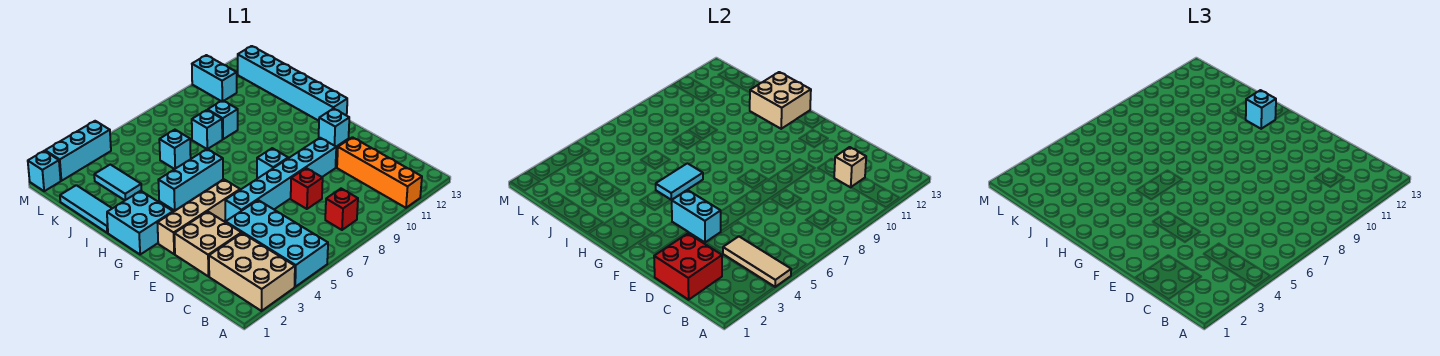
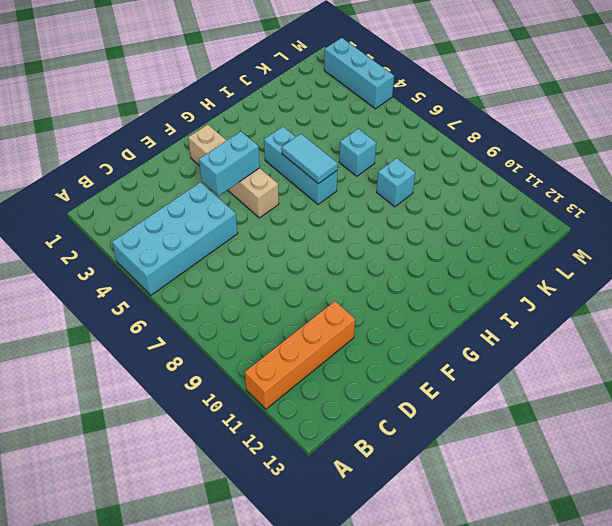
none -> tan 2x3 brick [209,233,295,311]
none -> red 1x1 brick [325,189,358,230]
none -> tan 2x2 brick [174,211,241,276]

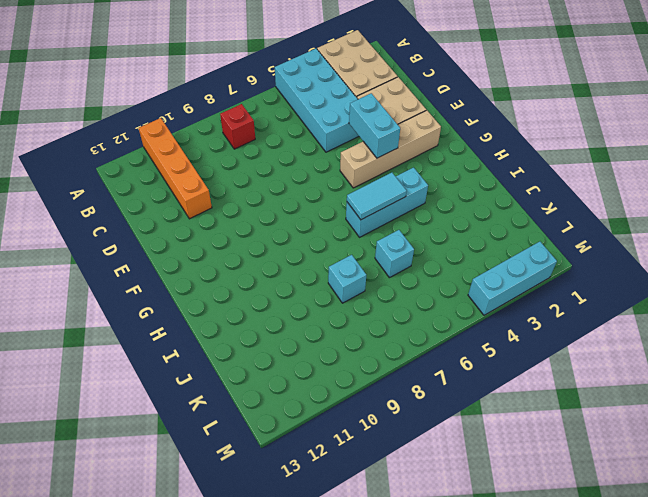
none -> red 1x1 brick [291,168,323,209]
none -> cyan 1x6 brick [225,138,336,221]
none -> cyan 1x1 brick [257,148,288,179]

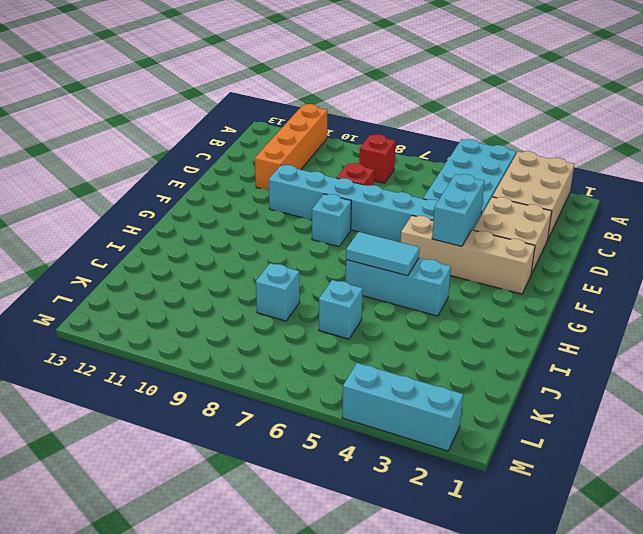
none -> cyan 1x1 brick [319,108,349,147]
none -> cyan 2x2 brick [107,191,173,255]
none -> cyan 1x6 brick [238,46,347,121]

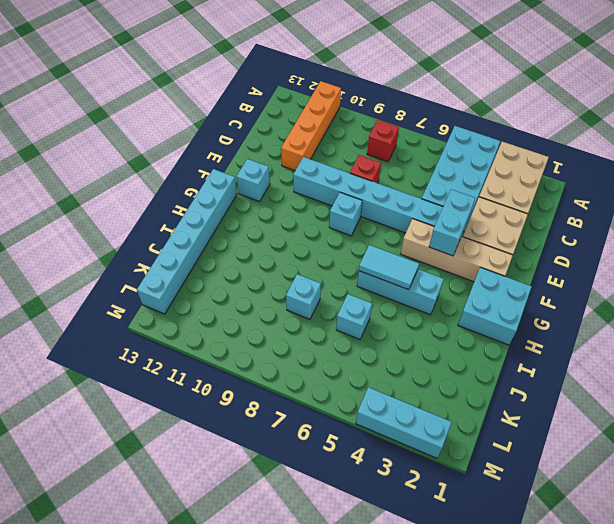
none -> cyan 1x3 tile [60,185,112,233]
none -> cyan 1x2 tile [94,164,142,200]
none -> cyan 1x1 brick [208,100,238,139]

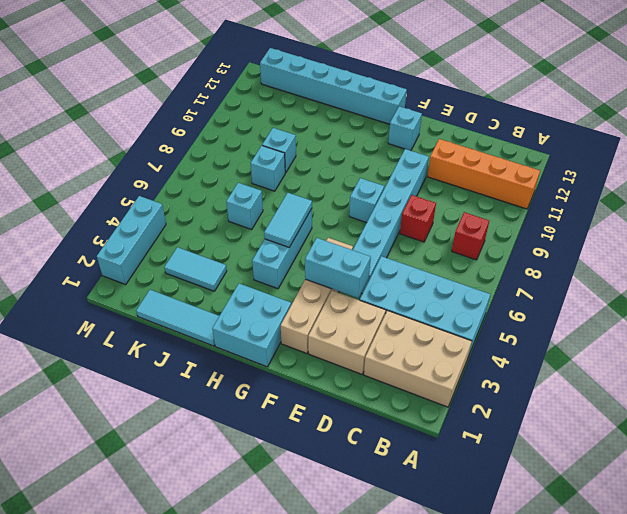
none -> cyan 1x2 brick [192,55,237,101]
none -> cyan 1x1 brick [28,151,61,191]
none -> tan 1x3 tile [723,236,791,287]

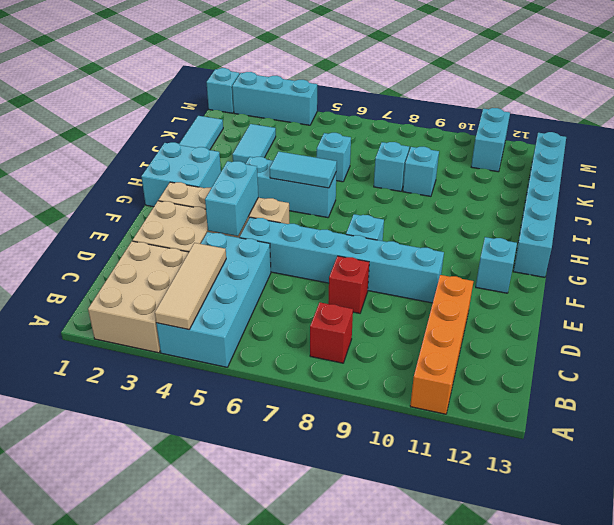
none -> red 2x2 brick [654,233,722,300]
none -> tan 1x1 brick [834,147,866,187]
none -> tan 2x2 brick [750,72,811,129]

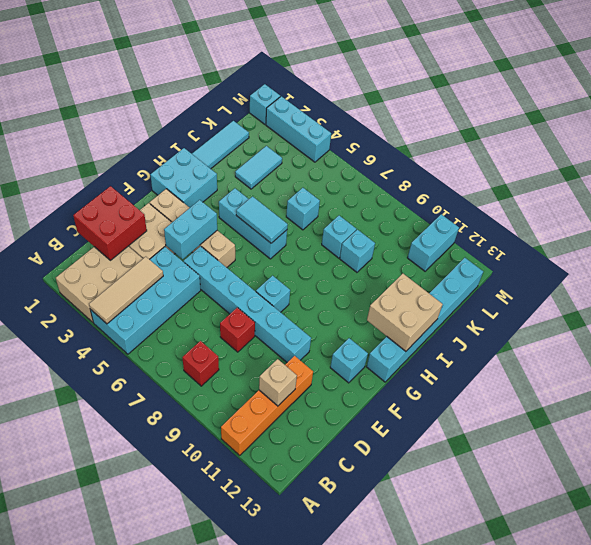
none -> cyan 1x1 brick [1246,90,1276,129]

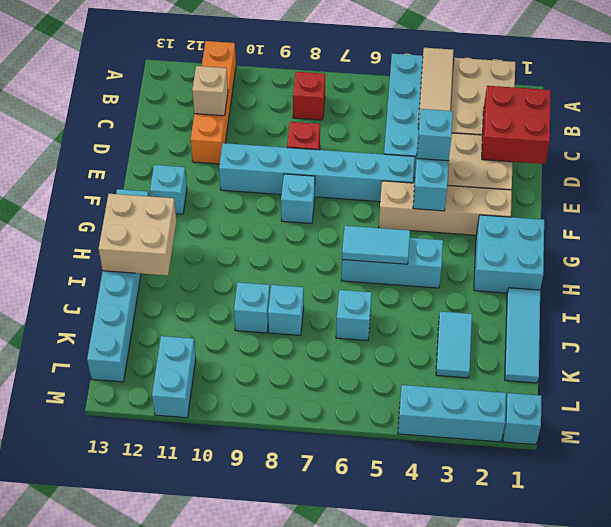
cyan 1x1 brick [417,109,453,161] -> cyan 1x1 brick moved to [1246,90,1276,129]

